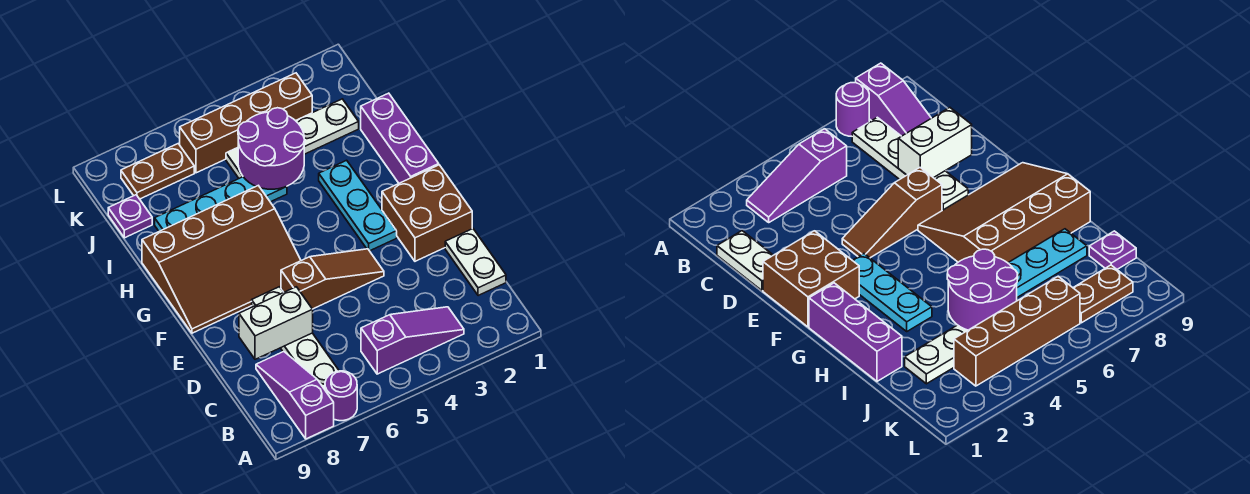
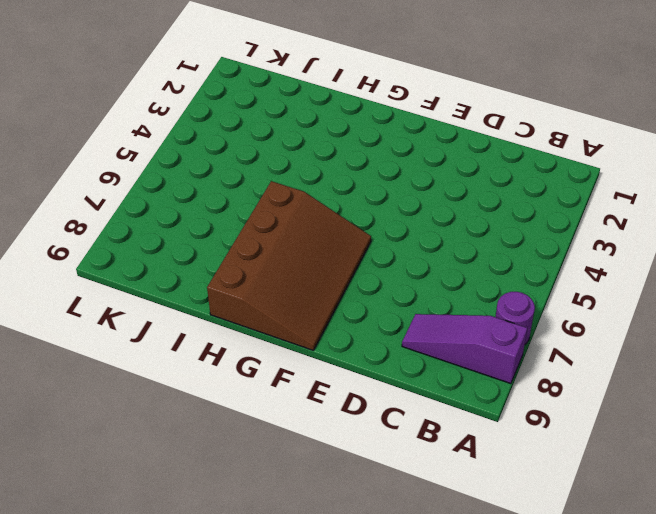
none -> purple 1x3 slope [361,307,464,374]
none -> white 1x4 plate [252,287,339,389]
none -> white 1x2 plate [445,229,506,296]

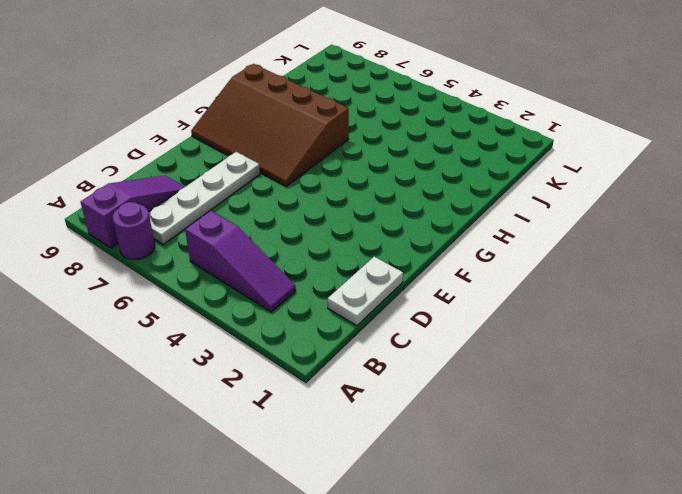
none -> brown 2x2 brick [382,165,472,261]
none -> brown 1x3 slope [281,249,384,309]
none -> cyan 1x3 plate [319,160,397,251]

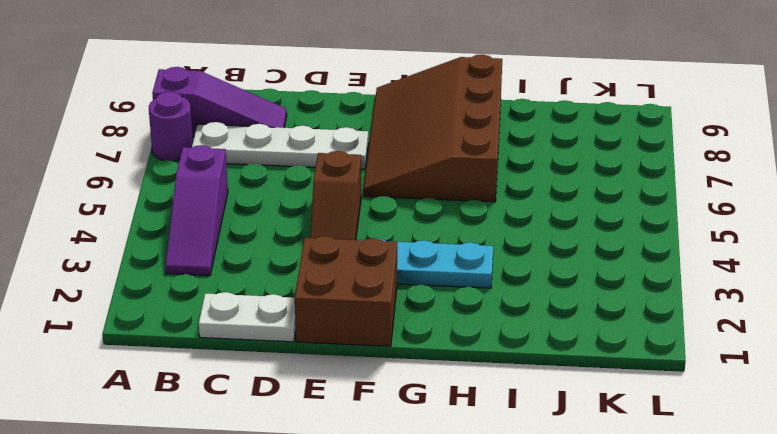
brown 1x2 slope [310,151,361,240] -> brown 1x3 slope [281,249,384,309]
none -> purple 1x3 brick [361,93,439,183]
none -> cyan 1x4 plate [155,177,287,231]
none -> white 1x4 plate [226,99,359,178]

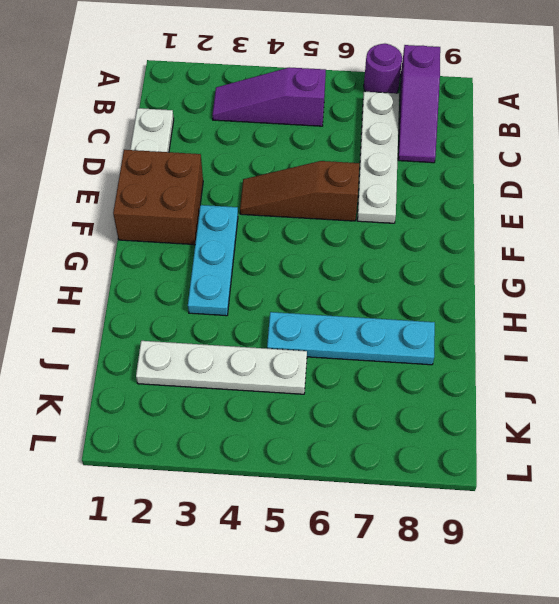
none -> brown 3x4 slope [142,186,301,333]
none -> purple 1x3 brick [361,93,439,183]
none -> purple 1x1 plate [108,195,152,238]

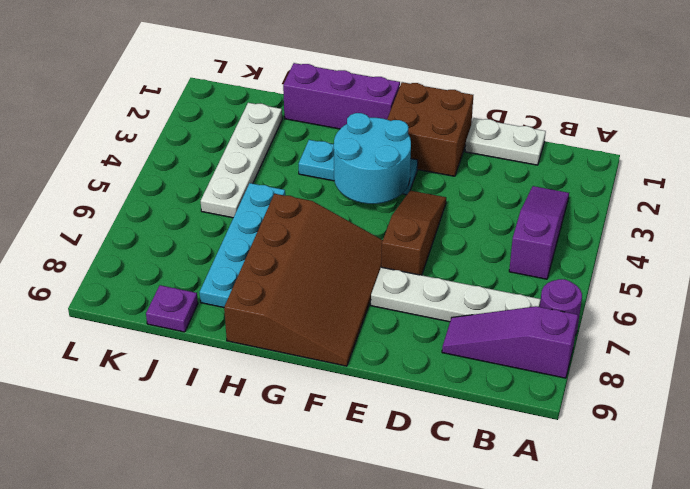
cyan 2x2 round brick [334,113,411,204] -> none
none -> brown 1x4 brick [180,73,312,173]
none -> brown 1x2 plate [121,144,194,199]
none -> white 1x2 brick [239,287,313,359]

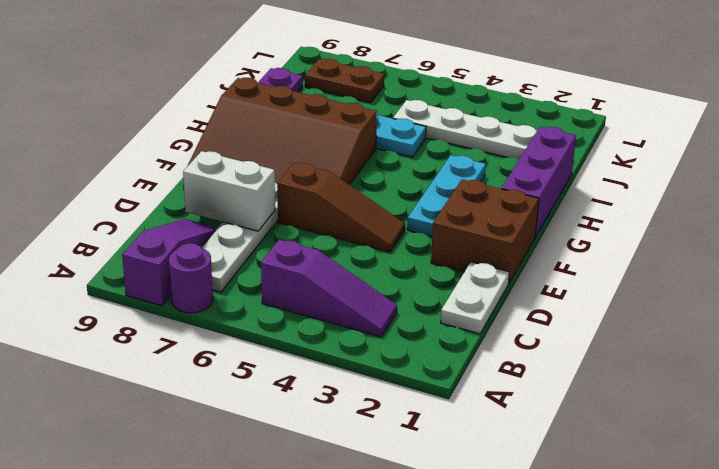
none -> brown 1x4 brick [180,73,312,173]
none -> purple 2x2 round brick [238,108,305,189]

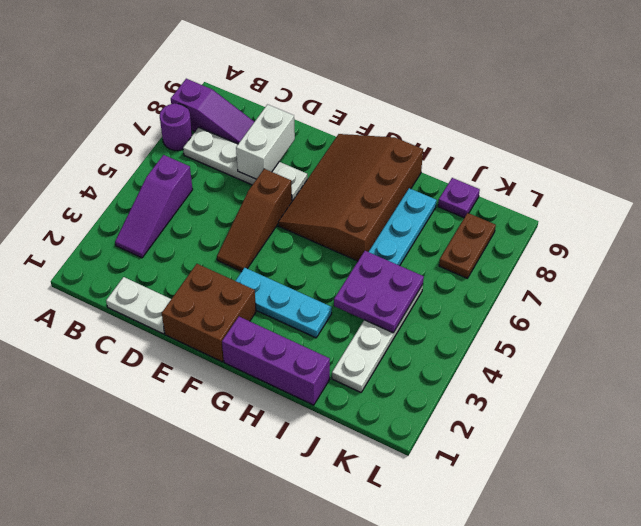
purple 2x2 plate [334,251,424,333] -> purple 2x2 round brick [238,108,305,189]
none -> brown 1x4 brick [180,73,312,173]

